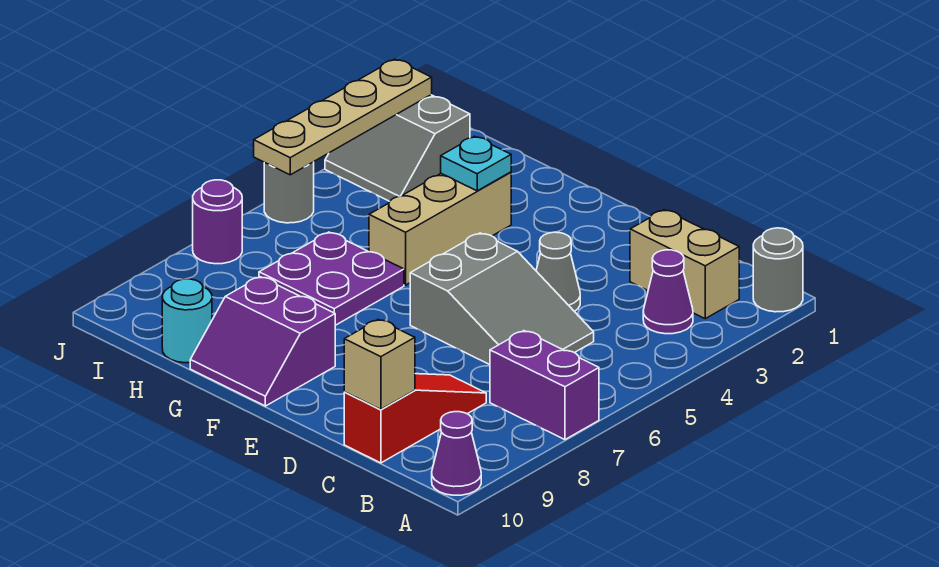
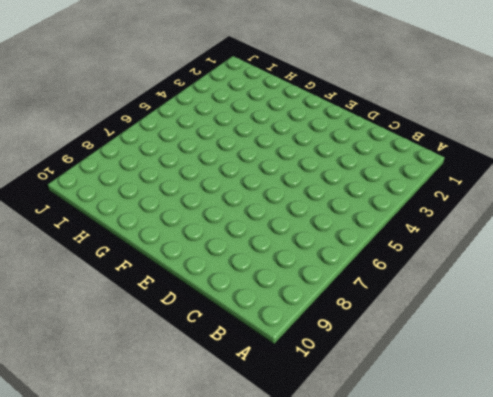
none -> grey 1x1 round brick [753,228,803,312]
none -> purple 1x2 brick [490,331,599,440]
none -> purple 1x1 cone [432,412,481,495]

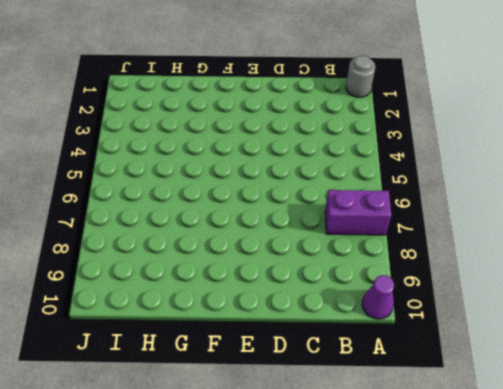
none -> tan 1x2 brick [630,210,739,319]
none -> purple 1x1 cone [643,250,693,334]
none -> grey 2x3 slope [410,233,594,365]

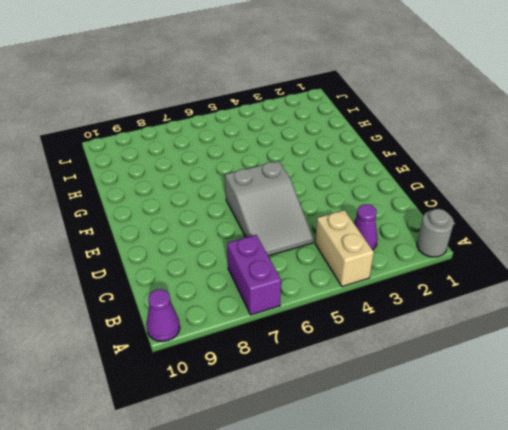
tan 1x2 brick [315,210,374,287] -> tan 1x2 brick moved to [630,210,739,319]
none -> red 1x3 slope [344,374,486,463]
none -> grey 1x1 cone [536,232,580,312]
none -> purple 2x2 slope [190,277,335,406]

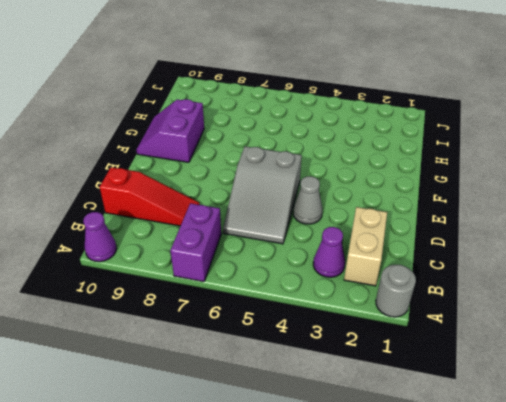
none -> tan 1x3 brick [369,172,511,285]
none -> purple 2x2 plate [259,232,404,325]
none -> cyan 1x1 round brick [162,279,212,363]

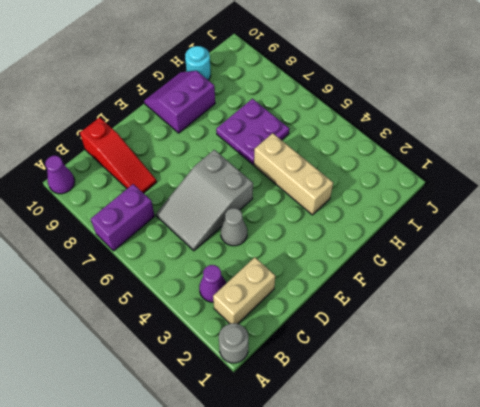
none -> grey 2x2 slope [325,95,470,201]
none -> grey 1x1 round brick [264,162,314,223]
none -> purple 1x1 round brick [193,180,242,264]

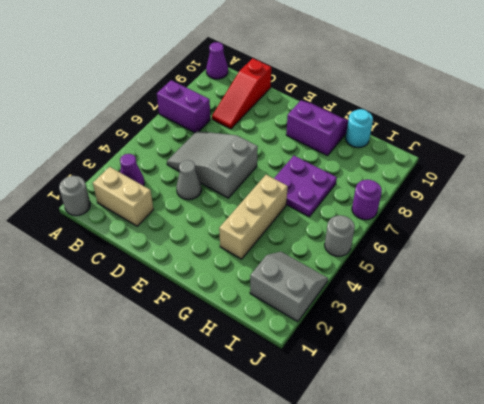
none -> tan 1x1 brick [344,319,415,409]
none -> cyan 1x1 plate [441,136,511,191]
none -> tan 1x4 plate [254,59,432,175]

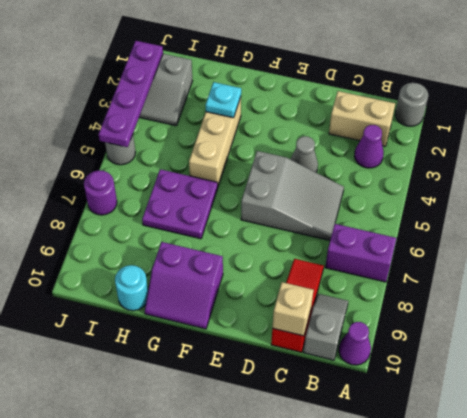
grey 1x2 slope [303,294,348,360] -> none
purple 1x4 plate [99,41,163,147] -> tan 1x4 plate [254,59,432,175]

